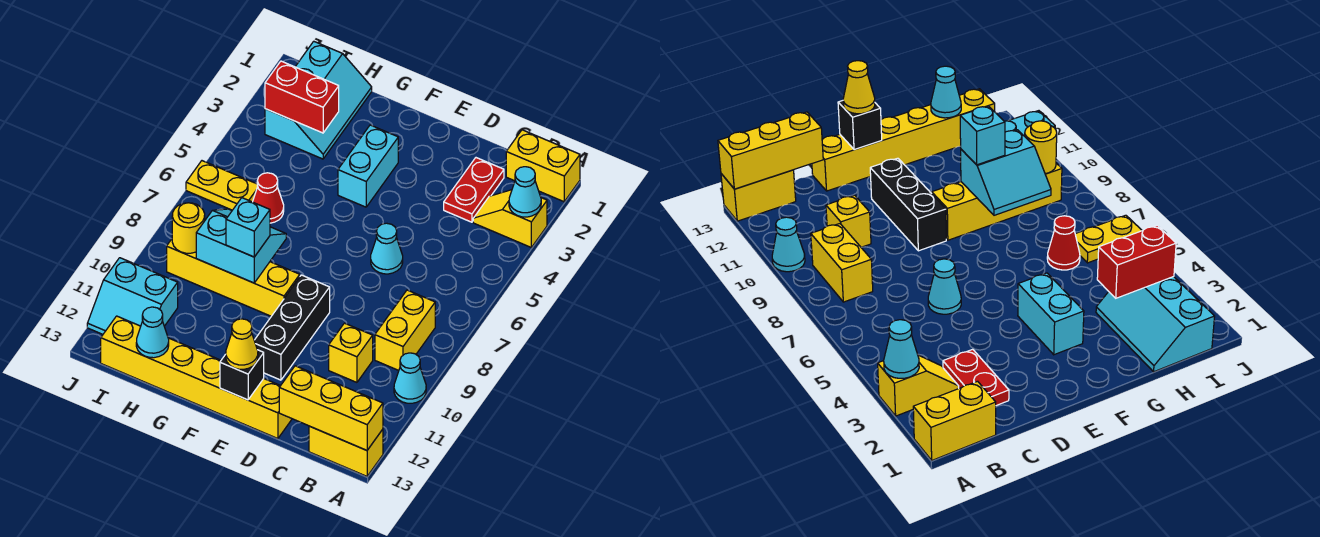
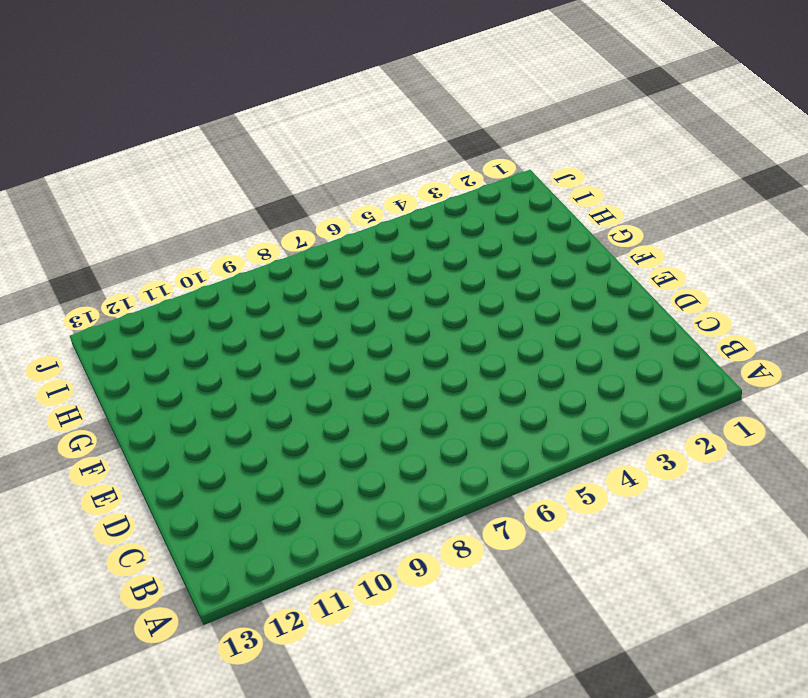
none -> yellow 1x2 brick [506,130,580,202]
none -> yellow 1x2 slope [473,190,547,247]
none -> cyan 1x1 cone [394,353,426,403]

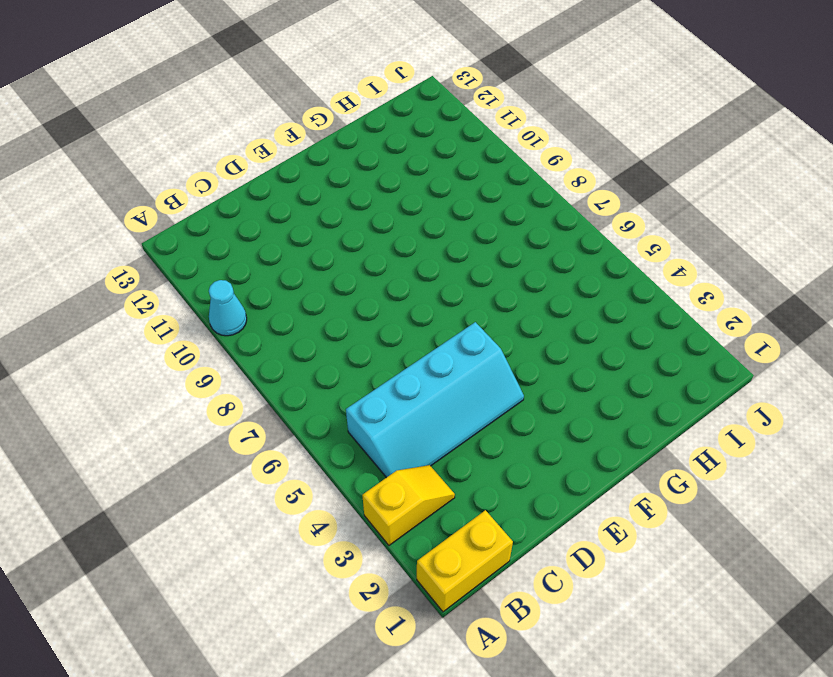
cyan 2x4 slope [346,322,524,478] -> none
none -> yellow 1x2 brick [309,426,383,476]
none -> yellow 1x2 brick [375,290,435,370]
none -> red 1x2 plate [444,158,504,222]

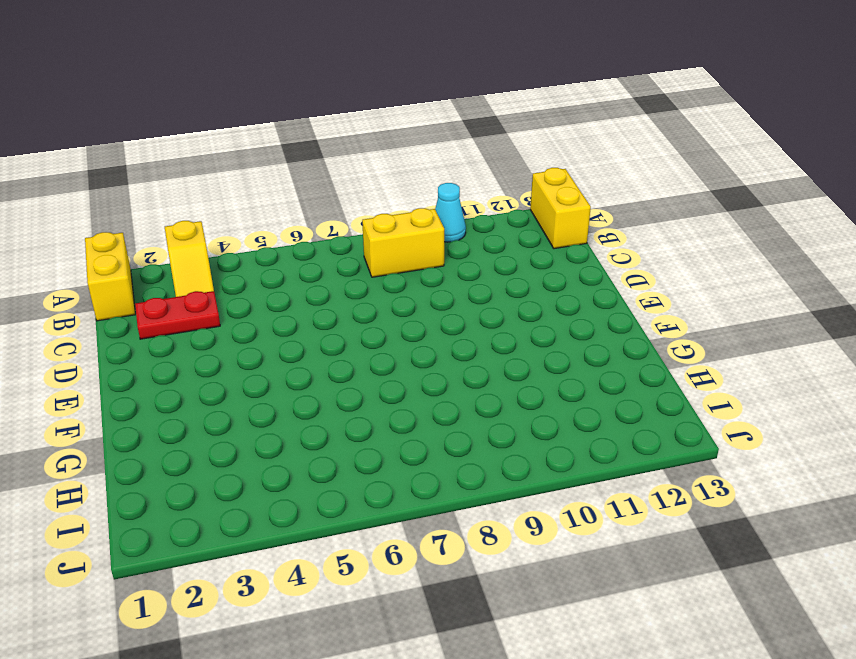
none -> yellow 1x1 brick [329,323,373,382]
none -> cyan 1x1 cone [371,223,403,274]
none -> yellow 1x6 brick [101,316,292,439]

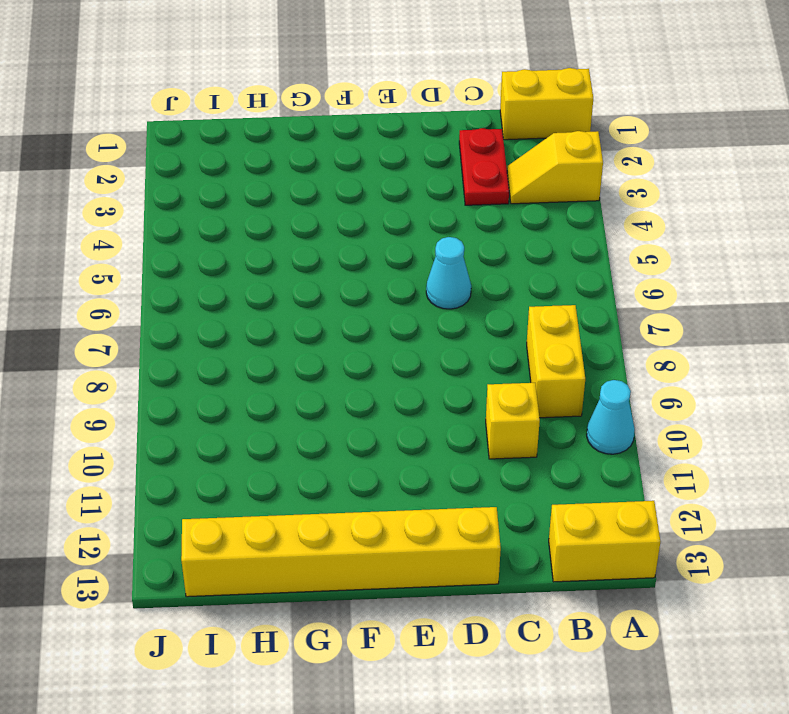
none -> black 1x3 brick [254,275,330,380]
none -> cyan 1x2 brick [338,125,398,207]
none -> yellow 1x4 brick [167,239,300,316]

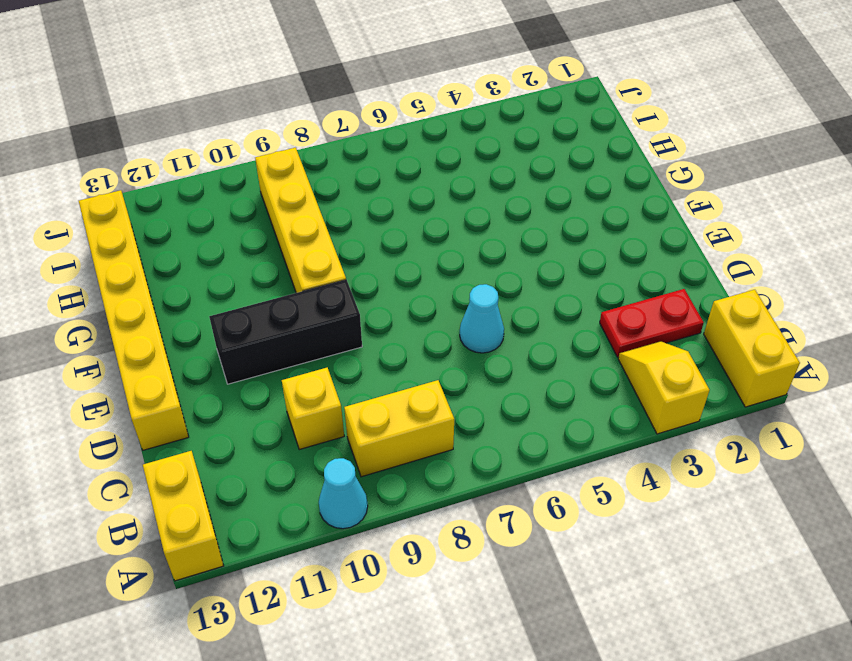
none -> cyan 1x2 brick [338,125,398,207]
none -> cyan 2x3 slope [265,41,372,159]
none -> red 1x1 cone [253,173,284,223]

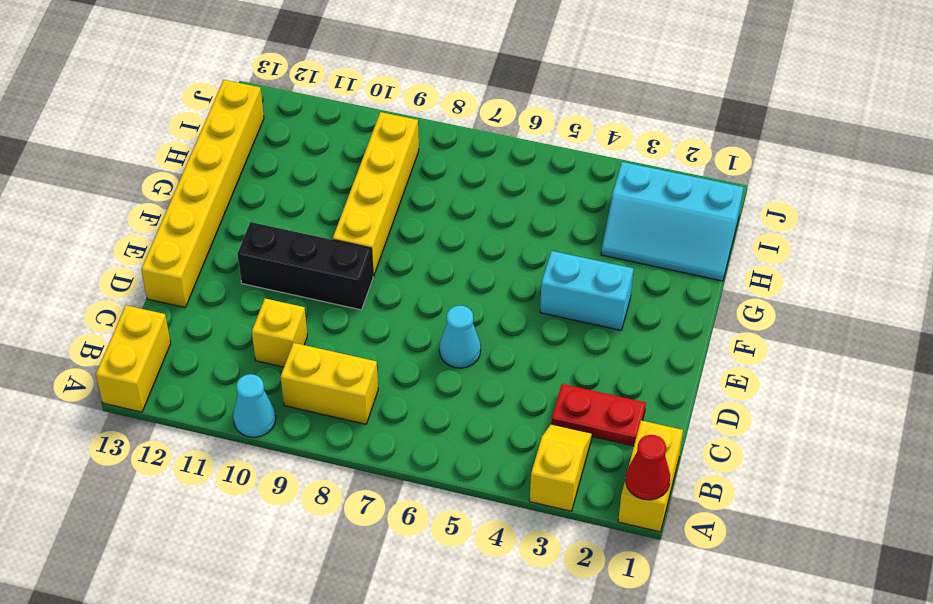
red 1x1 cone [626,435,670,500] -> red 1x1 cone moved to [253,173,284,223]
none -> yellow 1x2 plate [186,161,258,210]
none -> cyan 2x2 slope [87,258,178,334]
none -> cyan 1x1 cone [509,167,541,217]

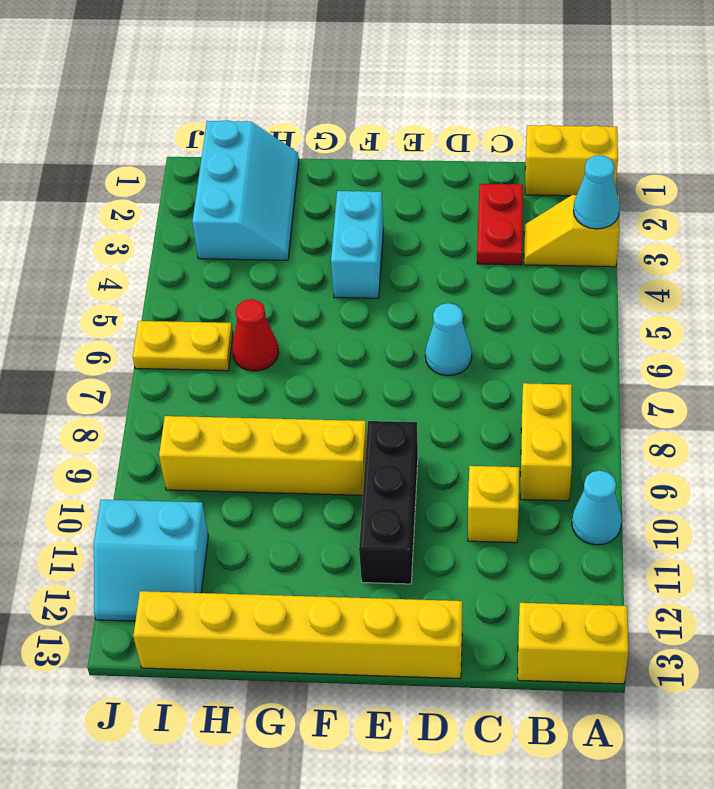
none -> yellow 1x3 brick [279,366,383,450]
none -> black 1x1 brick [220,350,264,400]
none -> cyan 2x2 slope [196,209,286,283]

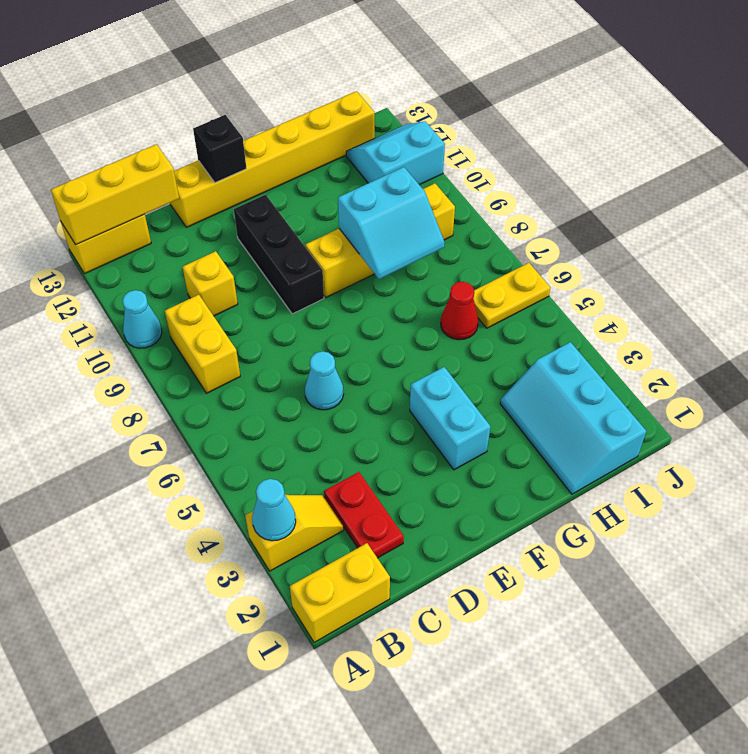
none -> red 1x2 brick [265,61,339,133]
none -> cyan 1x1 cone [136,307,169,358]
none -> yellow 1x1 round brick [172,203,205,253]

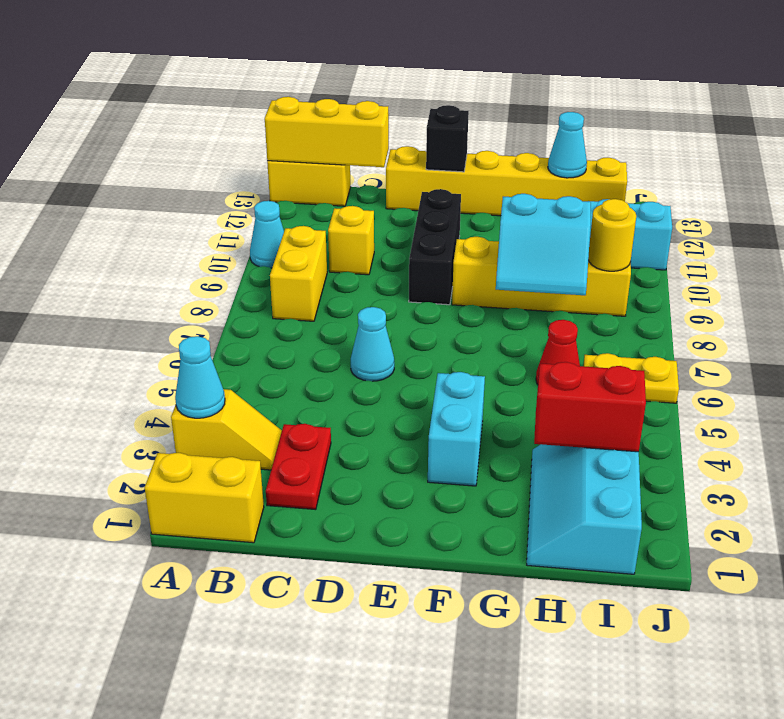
none -> yellow 1x1 cone [226,319,258,369]
none -> cyan 1x1 brick [226,198,270,257]

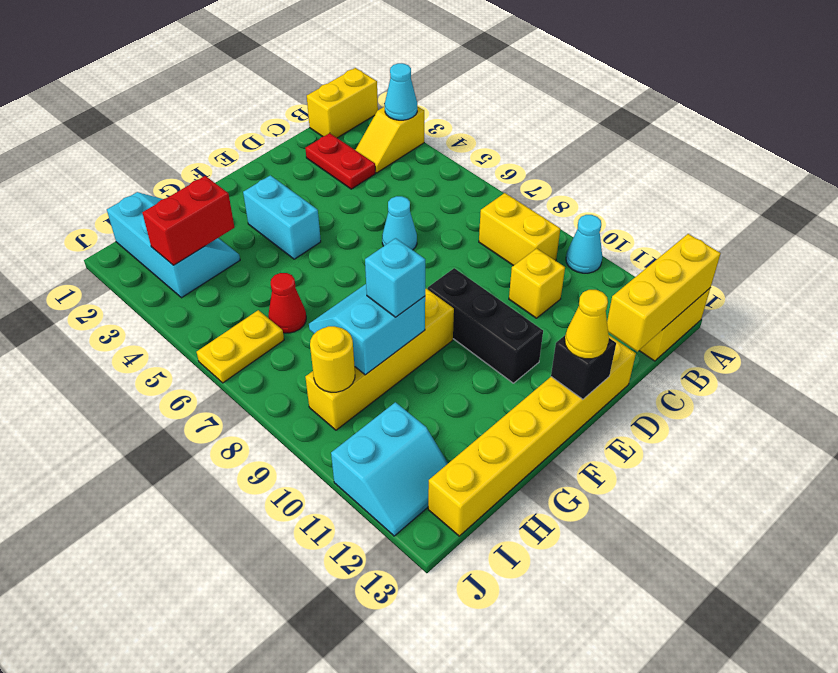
none -> cyan 1x1 cone [136,307,169,358]

